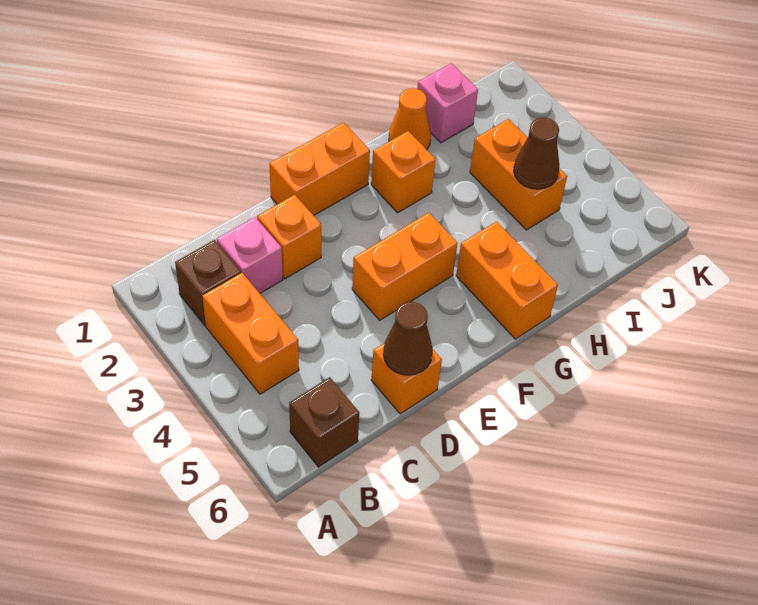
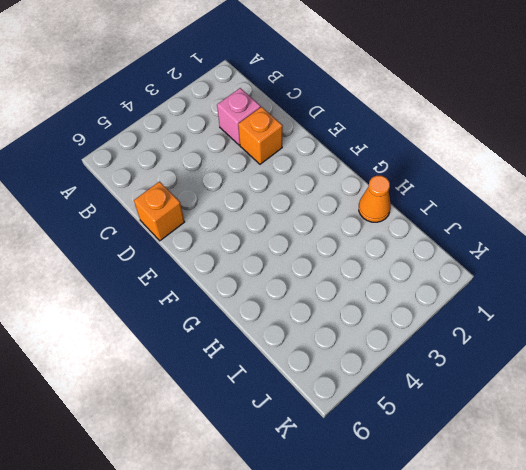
none -> brown 1x1 brick [175,240,241,325]
none -> orange 1x2 brick [202,273,299,394]
none -> brown 1x1 brick [289,377,359,467]

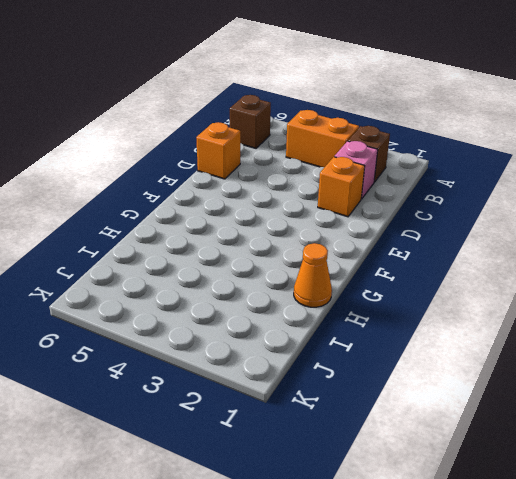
none -> orange 1x2 brick [269,122,370,215]
none -> orange 1x2 brick [352,213,458,320]
none -> orange 1x1 brick [371,131,435,213]

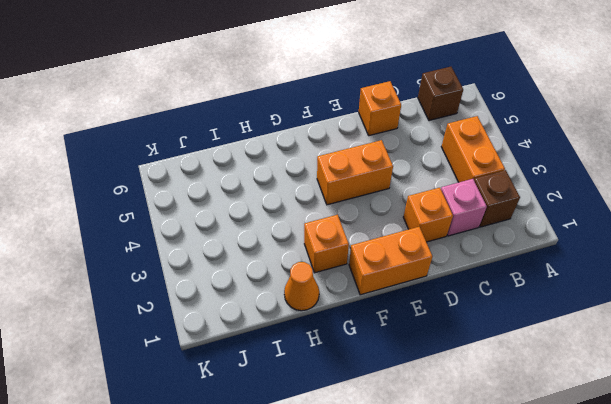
none -> orange 1x2 brick [456,222,558,339]
none -> pink 1x1 brick [417,63,478,143]
none -> orange 1x2 brick [470,119,567,230]

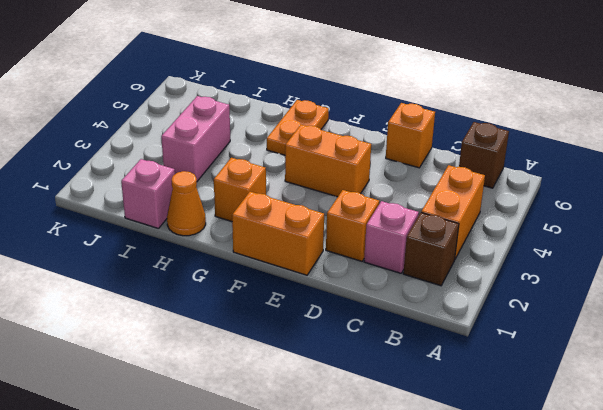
orange 1x2 plate [267,100,329,155] -> orange 1x2 brick [456,222,558,339]
pink 1x2 brick [161,96,230,181] -> orange 1x2 brick [470,119,567,230]
none -> brown 1x1 cone [383,302,433,375]
none -> brown 1x1 cone [514,118,559,189]

